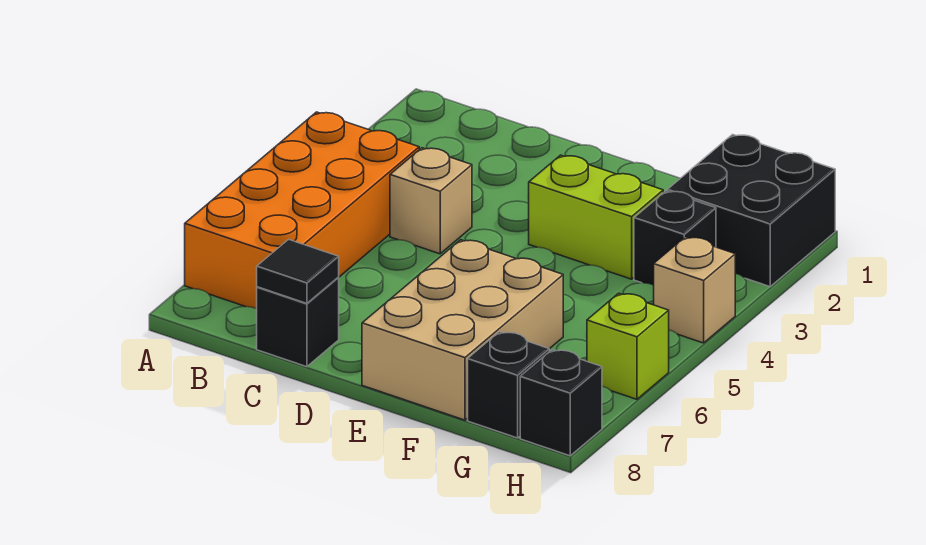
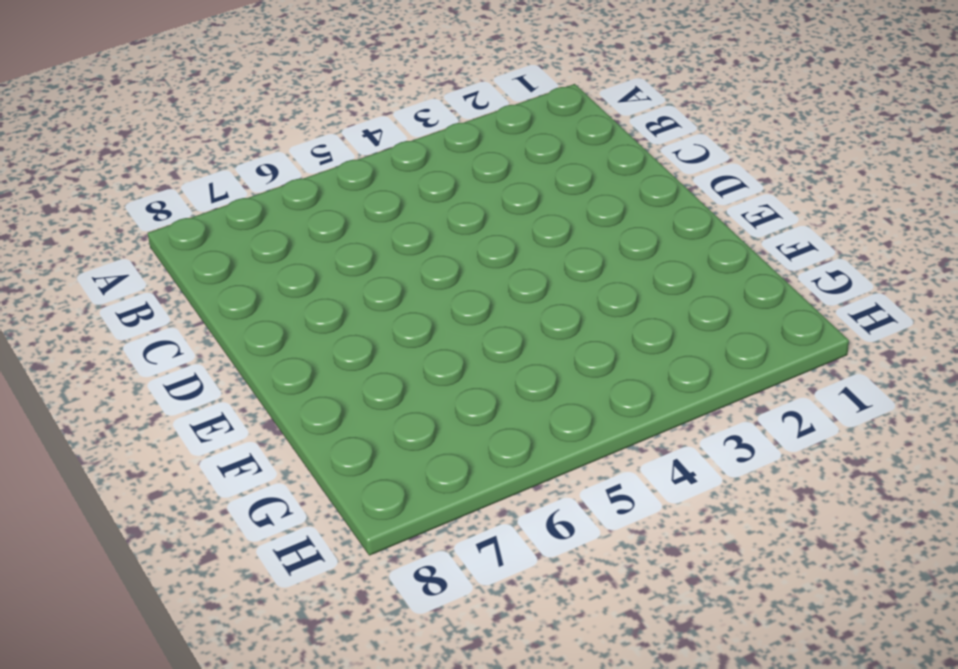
none -> orange 2x4 brick [185,112,419,309]
none -> tan 1x1 brick [390,148,472,254]
none -> black 1x1 brick [257,277,339,367]

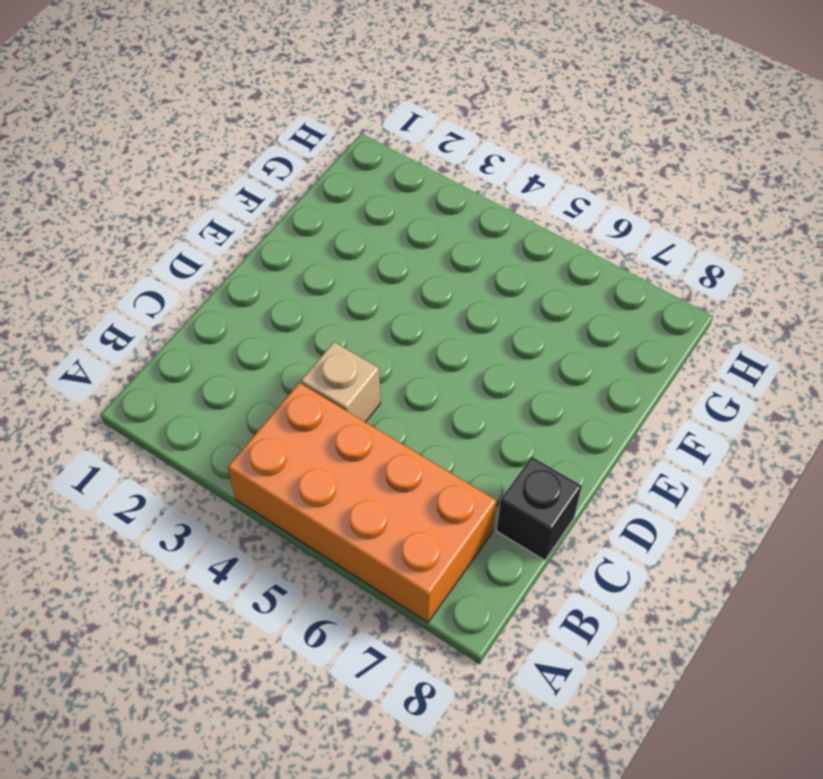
none -> lime 1x2 brick [529,155,663,279]
none -> tan 2x3 brick [362,240,563,420]
none -> black 2x2 brick [667,135,835,287]

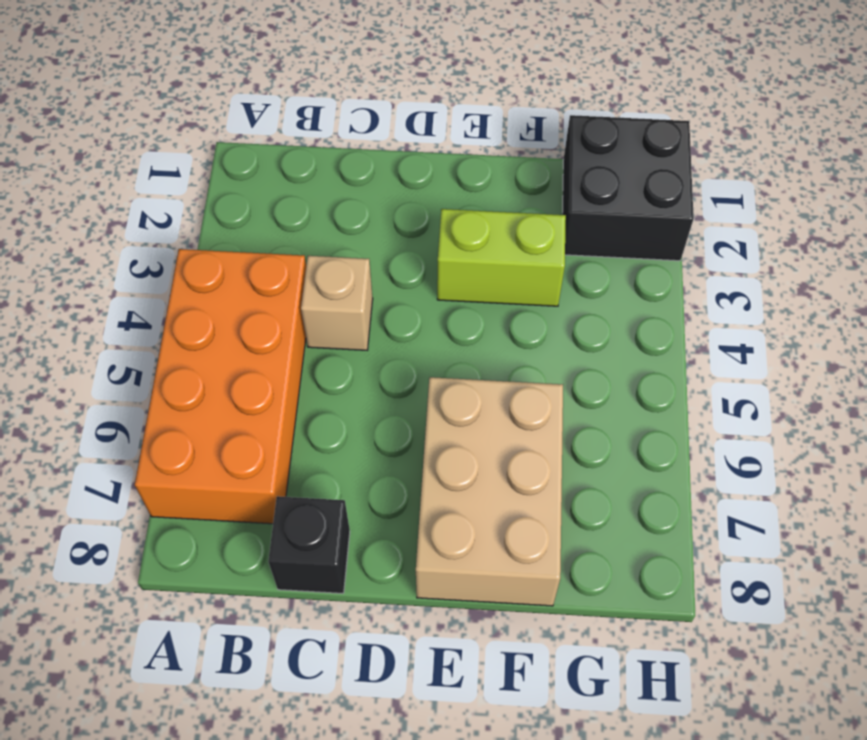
none -> black 1x1 brick [634,191,716,285]
none -> black 1x1 brick [468,332,549,438]
none -> tan 1x1 brick [654,237,735,343]

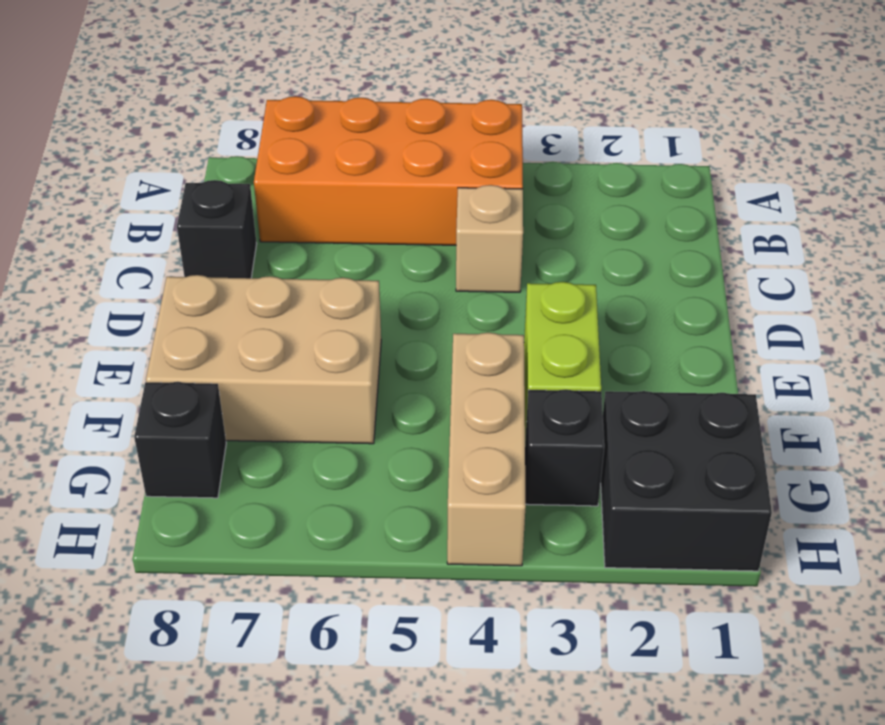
tan 1x3 brick [447,333,526,566] -> tan 1x1 brick [654,237,735,343]
none -> lime 1x1 brick [587,293,669,399]
none -> black 1x1 brick [520,350,602,456]
none -> black 1x1 tile [257,239,339,303]

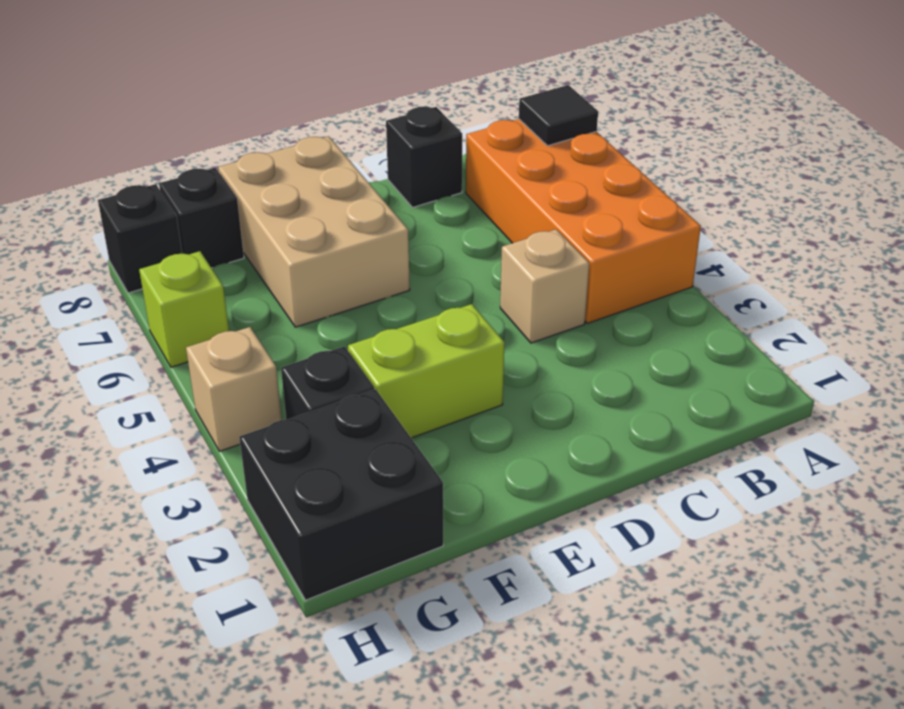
black 1x1 tile [519,85,598,146] -> black 1x1 tile moved to [257,239,339,303]

